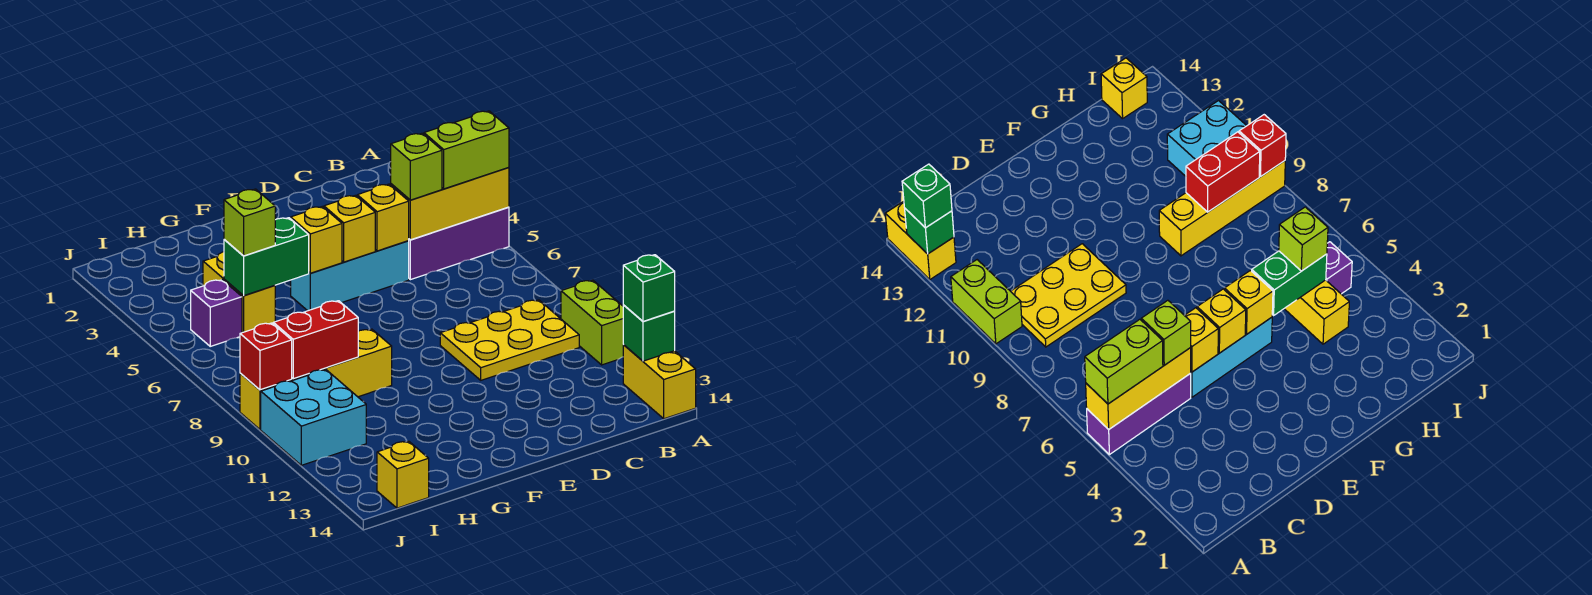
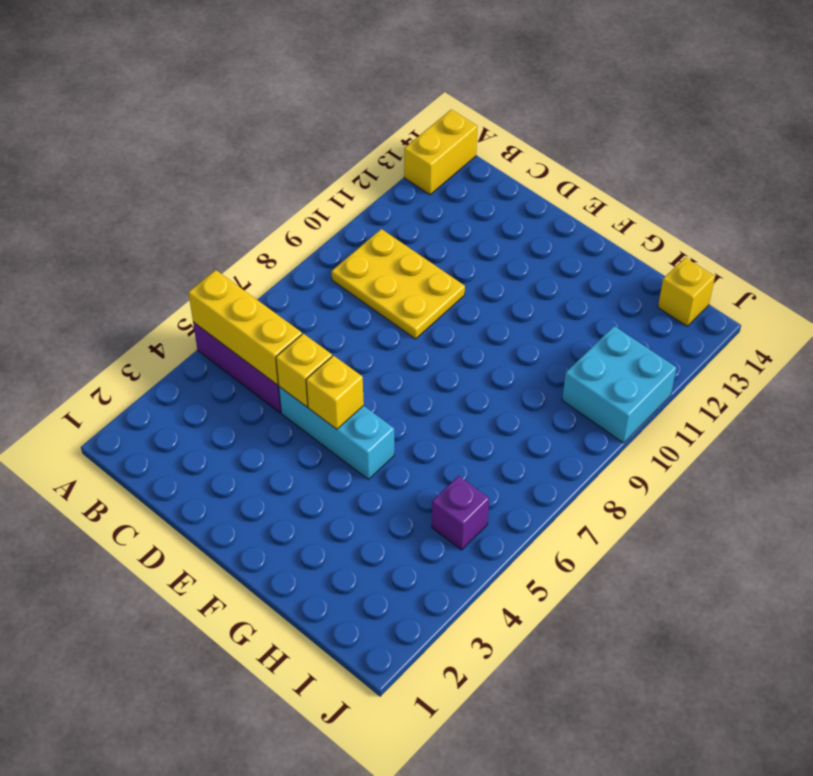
none -> lime 1x2 brick [561,280,624,365]
none -> yellow 1x4 brick [240,329,392,429]
none -> yellow 1x2 brick [203,252,275,333]

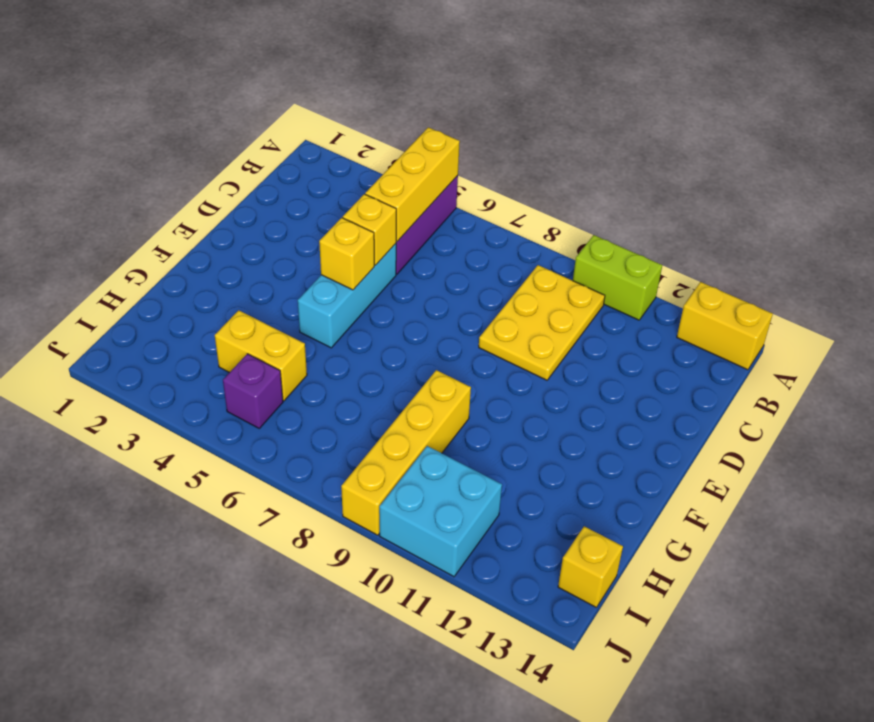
none -> green 1x1 brick [623,305,675,361]
none -> yellow 1x1 brick [291,207,342,273]
none -> green 1x2 brick [224,218,309,296]

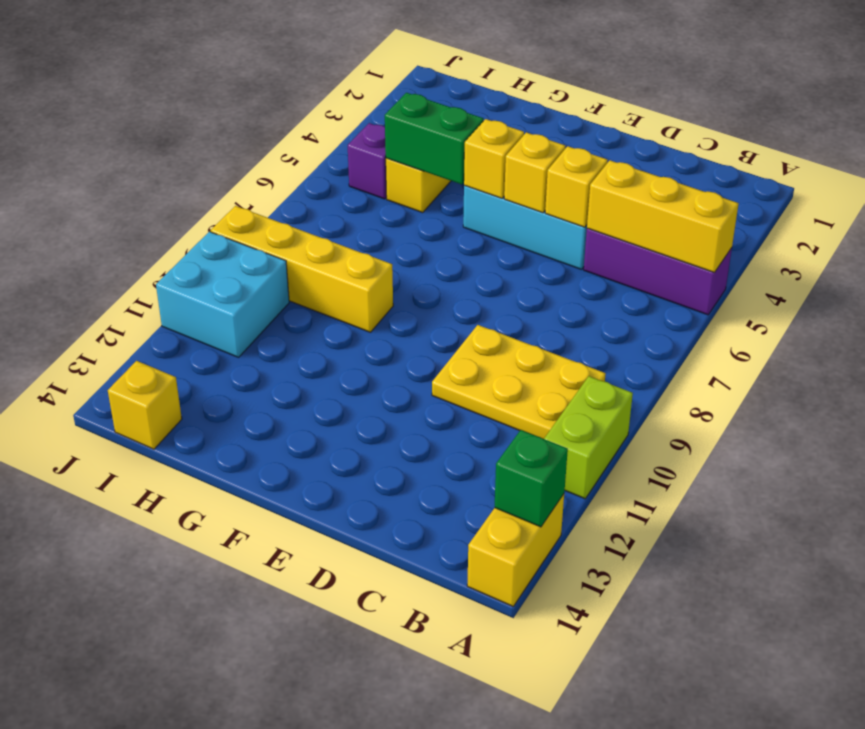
none -> red 1x2 brick [273,301,358,379]
none -> red 1x1 brick [240,323,292,390]
none -> lime 1x2 brick [424,111,509,189]

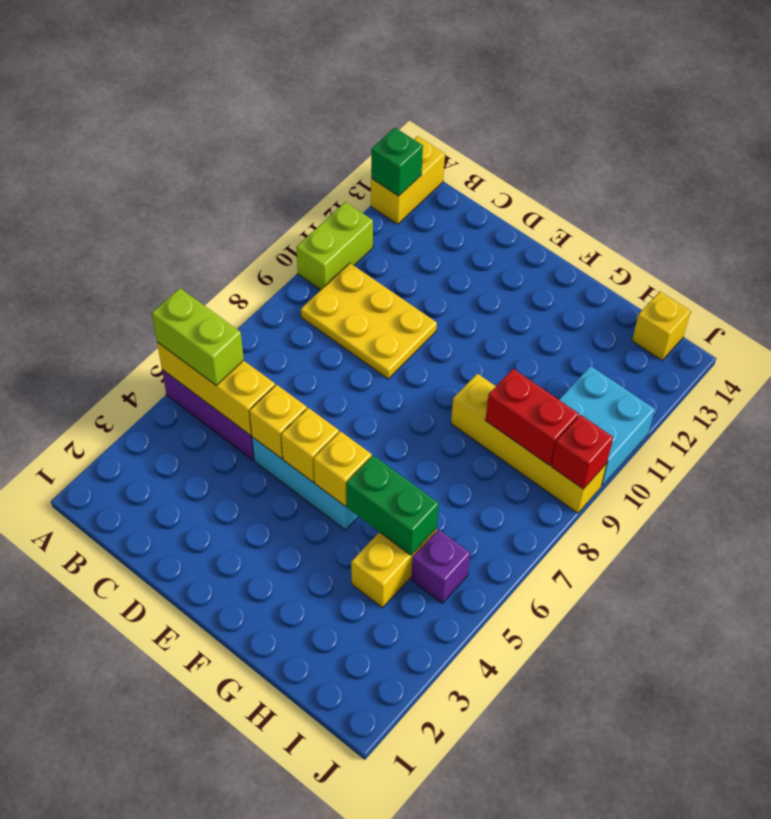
none -> green 1x1 brick [623,255,675,322]
none -> lime 1x1 brick [391,133,442,200]
none -> lime 1x1 brick [224,189,275,256]

